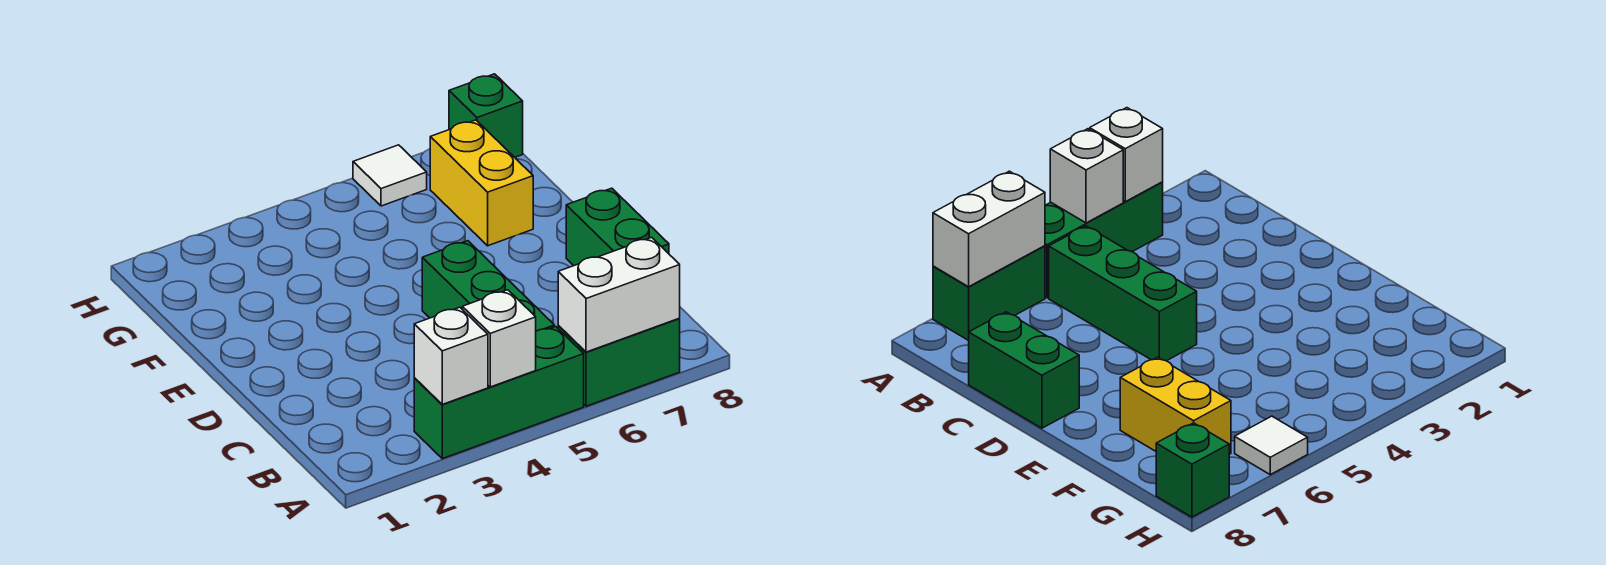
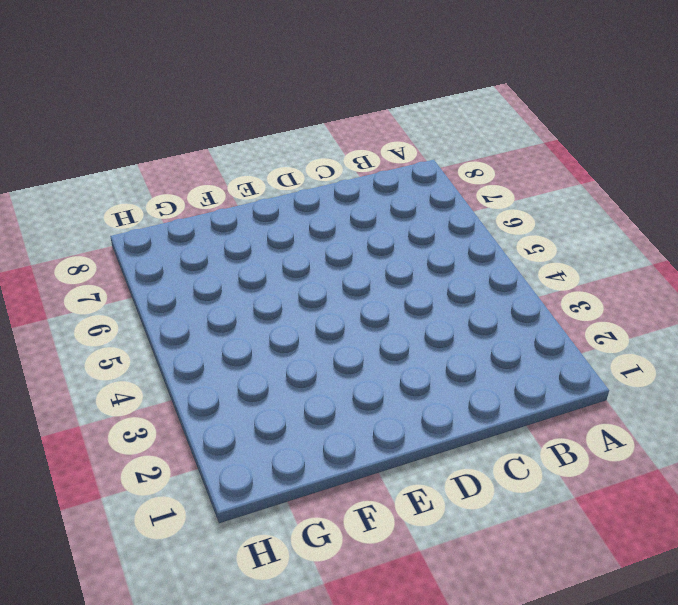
none -> green 1x3 brick [414,327,584,459]
none -> green 1x2 brick [558,318,680,406]

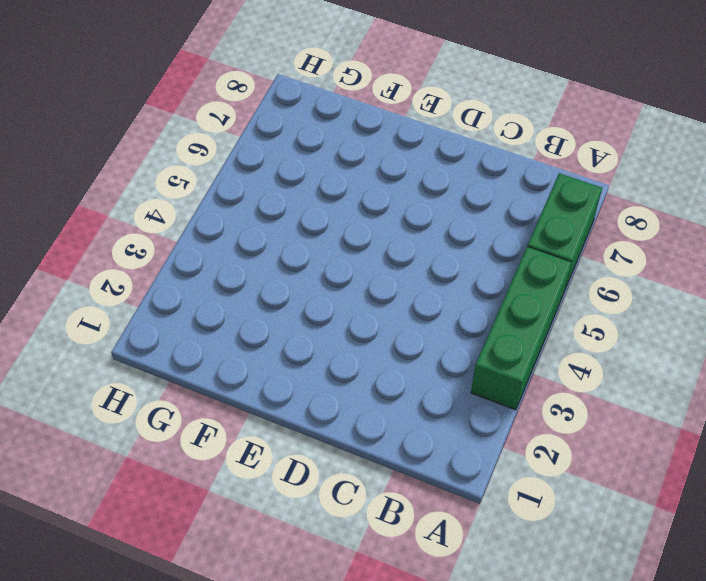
none -> green 1x3 brick [422,241,554,331]
none -> green 1x2 brick [566,188,669,266]

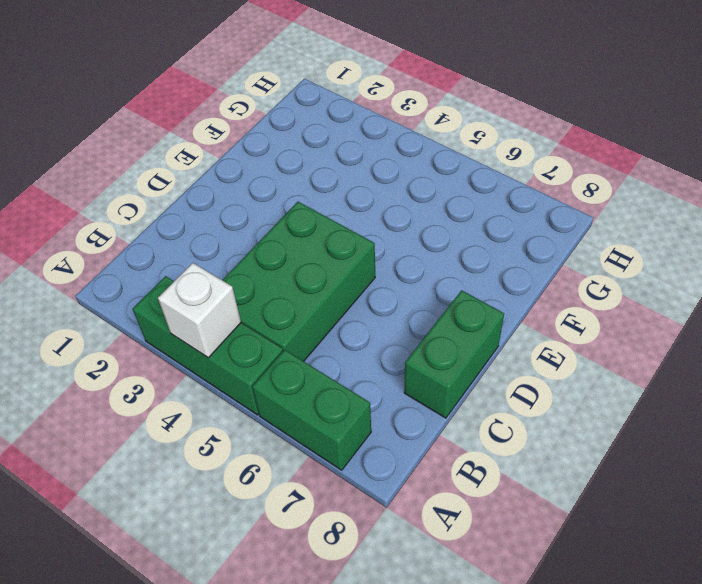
green 2x3 brick [222,202,375,361] -> green 1x3 brick [422,241,554,331]
none -> yellow 1x2 brick [430,120,533,246]
none -> white 1x1 tile [353,145,427,206]

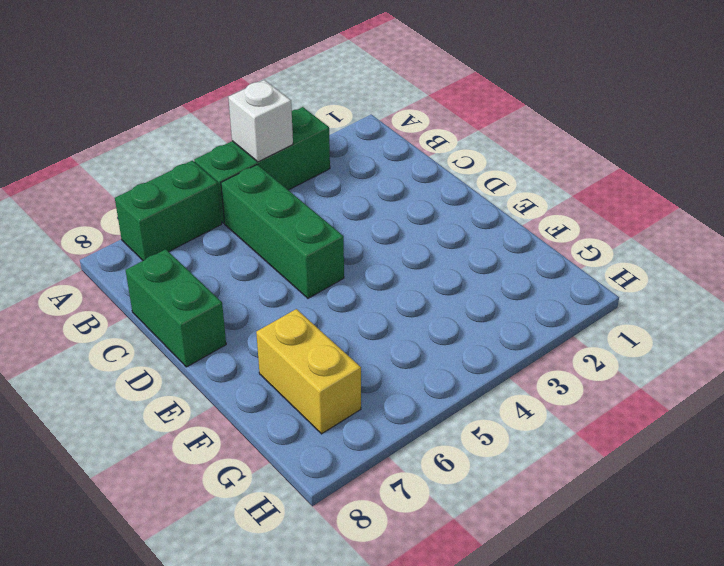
none -> white 1x1 tile [353,145,427,206]
none -> green 1x1 brick [449,74,523,157]

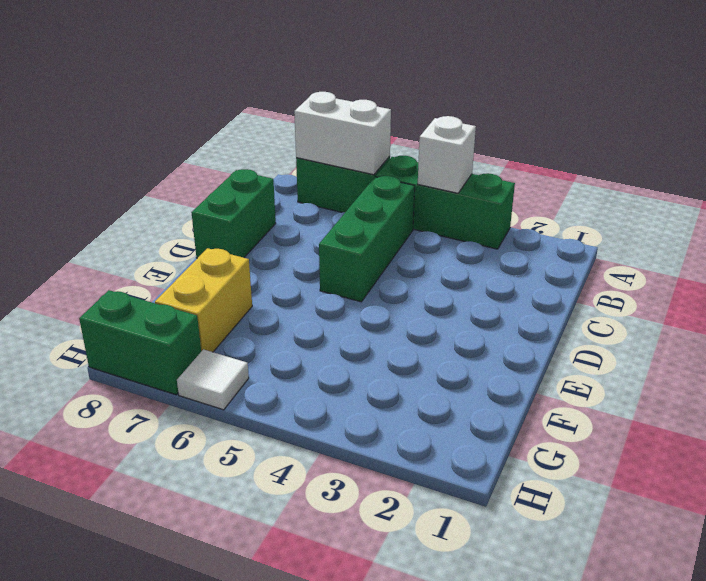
green 1x2 brick [79,290,201,395] -> green 1x1 brick [449,74,523,157]
none -> white 1x1 brick [414,307,488,404]

